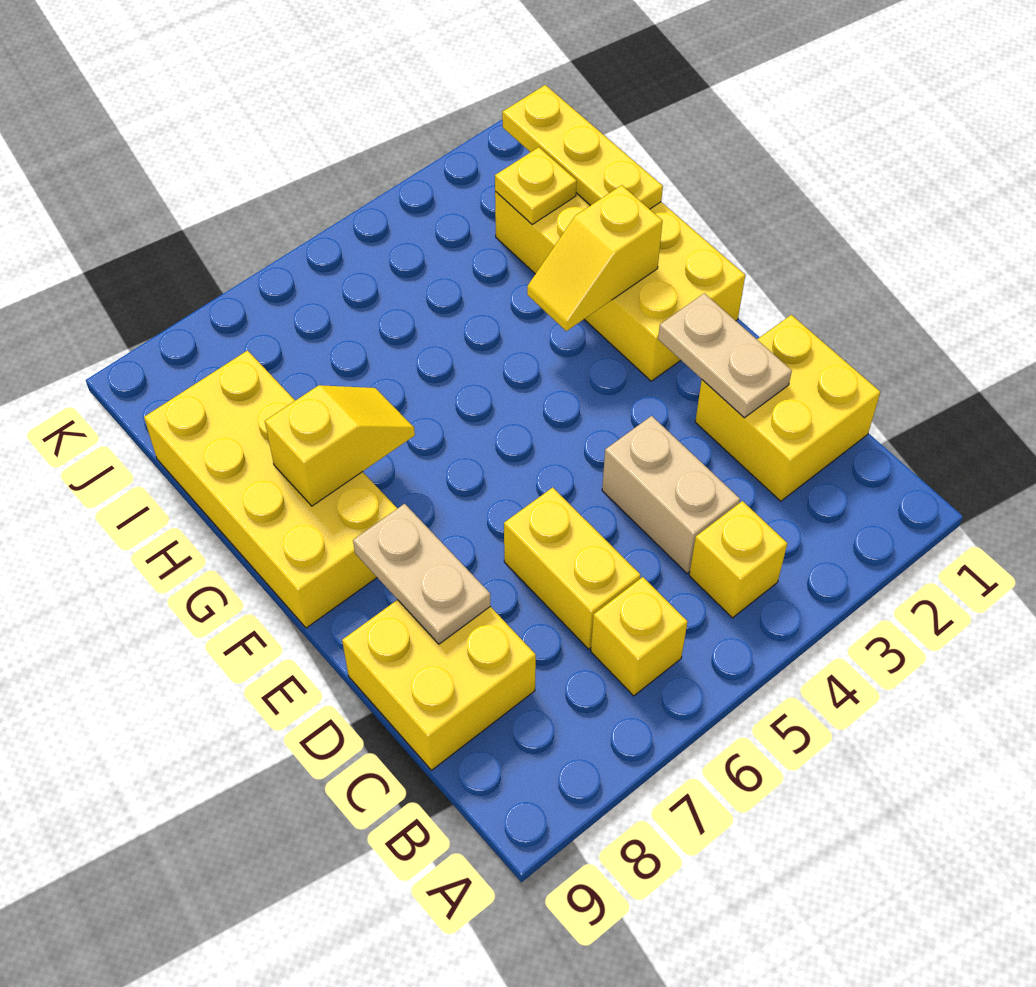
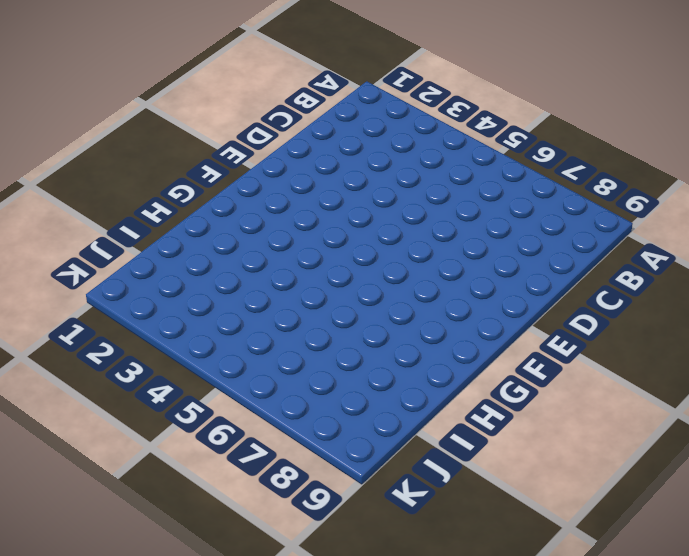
none -> yellow 1x1 brick [689,501,787,618]
none -> yellow 1x1 brick [591,577,688,696]
none -> yellow 2x2 brick [695,315,880,501]

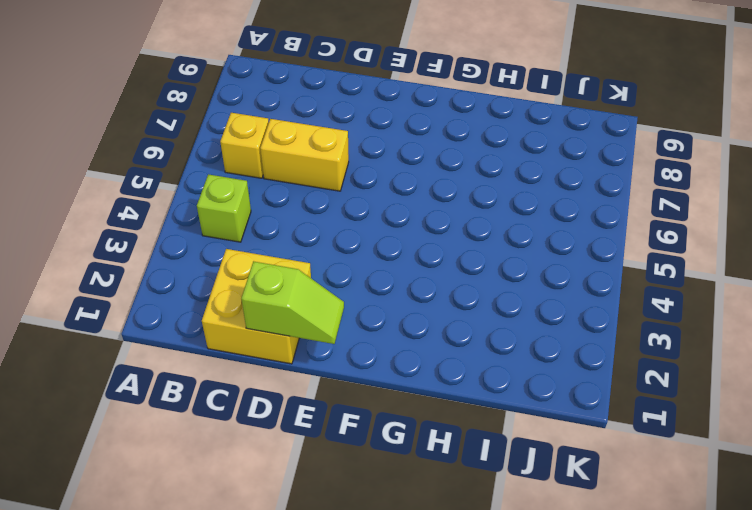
lime 1x1 brick [197,174,251,242] -> yellow 1x1 brick [689,501,787,618]
lime 1x2 slope [241,261,344,344] -> none
none -> tan 1x2 brick [602,416,740,573]
none -> yellow 2x2 brick [342,600,536,770]
none -> yellow 2x4 brick [495,192,745,381]

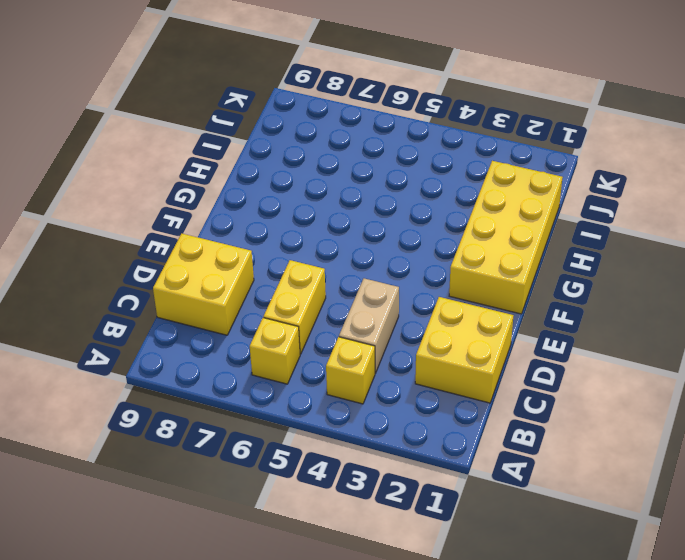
none -> yellow 2x4 brick [144,350,397,628]
none -> tan 1x2 plate [658,293,792,418]
none -> tan 1x2 plate [353,504,491,644]

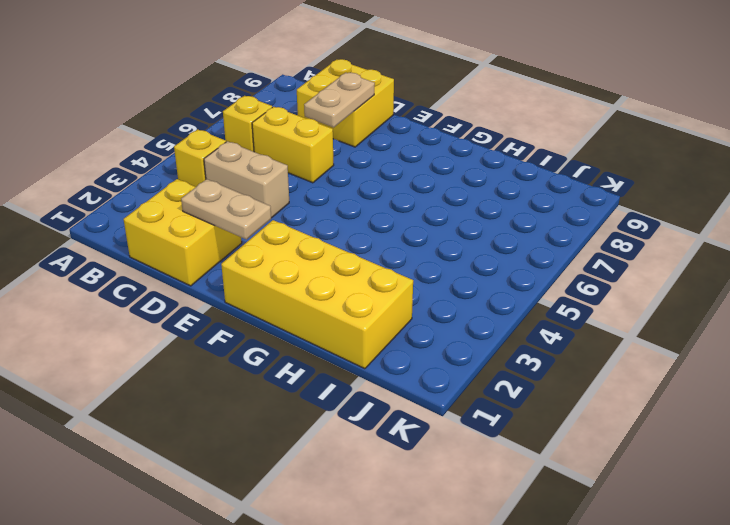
tan 1x2 plate [304,73,375,127] -> tan 1x2 plate turned to [353,504,491,644]
none -> yellow 2x4 brick [144,350,397,628]
none -> yellow 1x2 slope [527,185,663,331]
none -> yellow 1x2 slope [265,385,415,506]

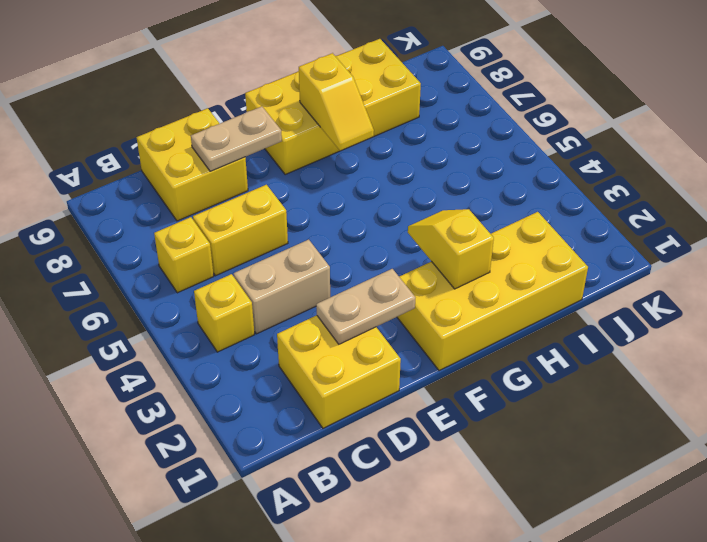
none -> yellow 1x3 plate [502,85,663,209]
none -> yellow 1x1 plate [495,147,577,224]

